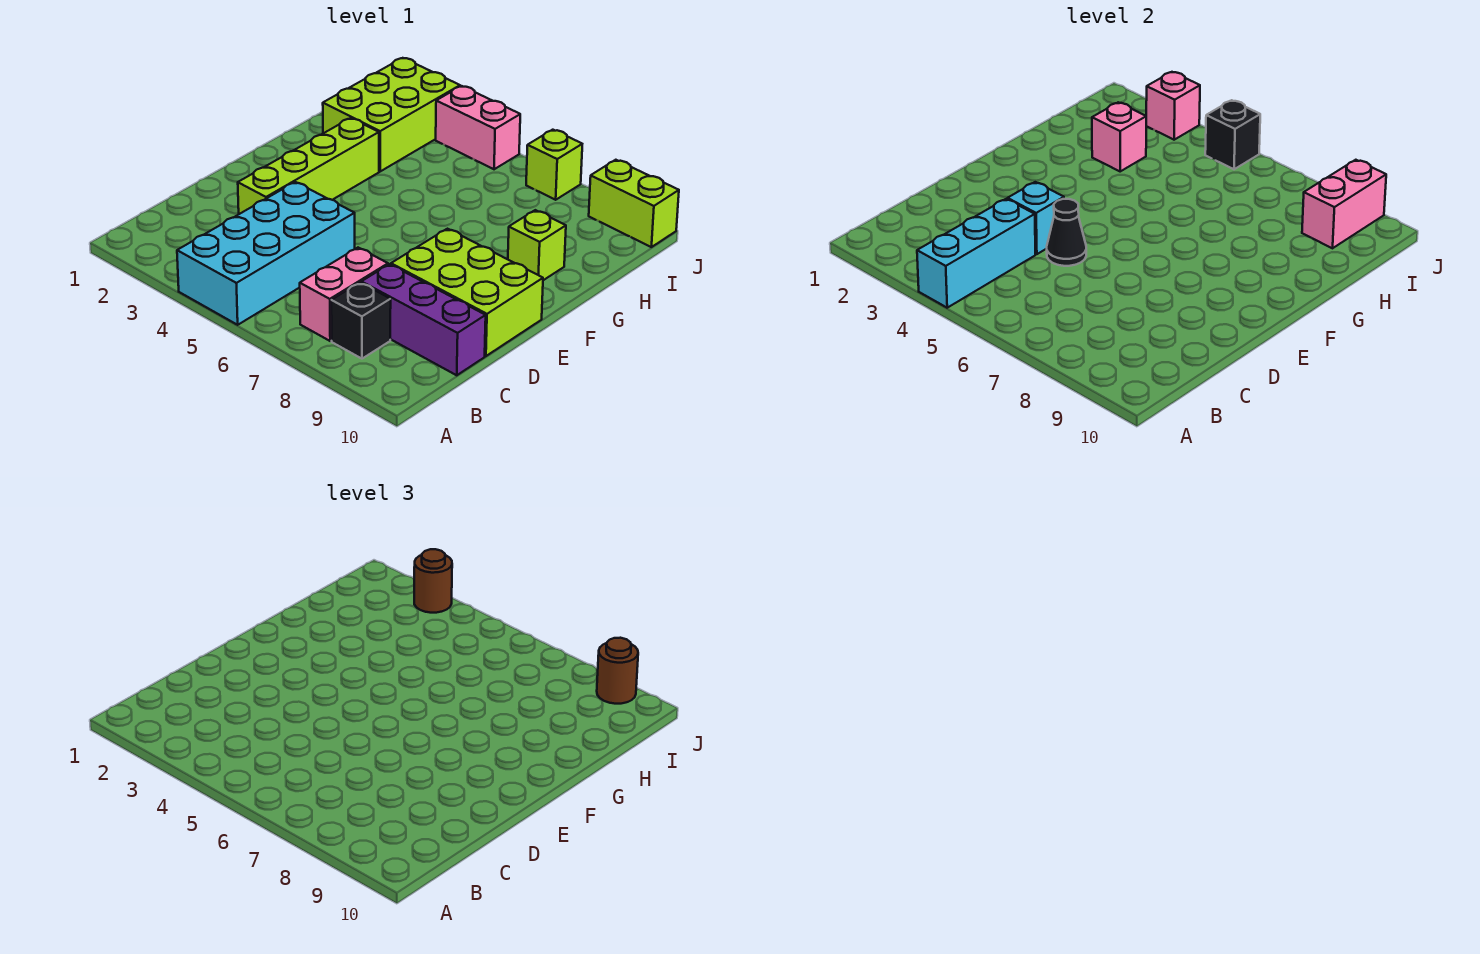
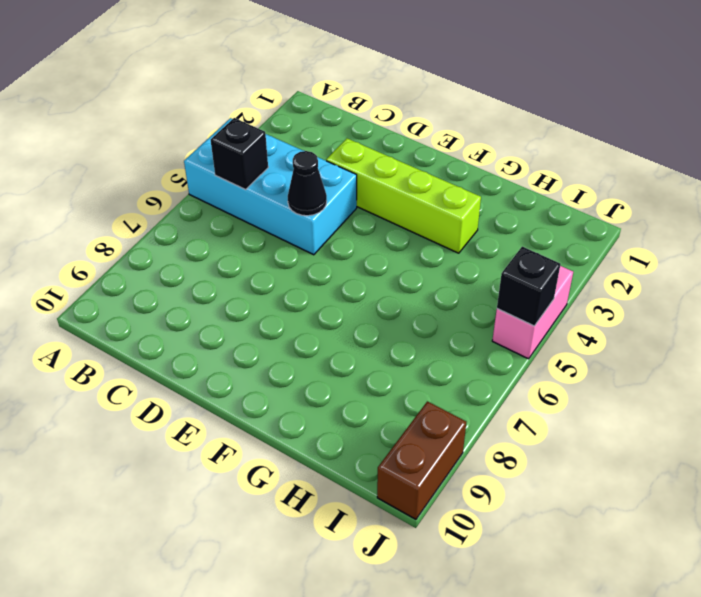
black 1x1 brick [211,118,268,190] -> black 1x1 brick moved to [331,283,391,359]
brown 1x2 brick [377,401,466,519] -> lime 1x2 brick [589,160,679,247]
none -> pink 1x2 brick [300,248,388,341]
none -> purple 1x3 brick [361,264,486,375]
none -> lime 2x3 brick [391,229,543,356]

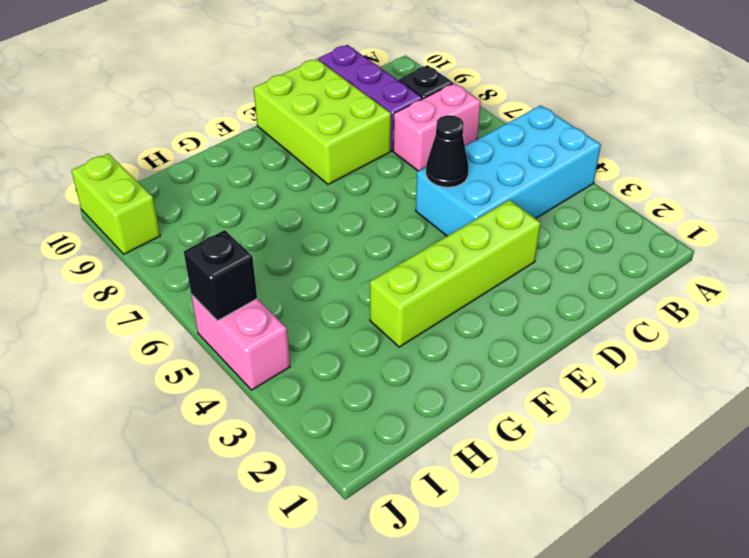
none -> lime 1x1 brick [508,210,566,280]
none -> lime 2x3 brick [323,58,460,171]
none -> lime 1x1 brick [526,130,582,200]

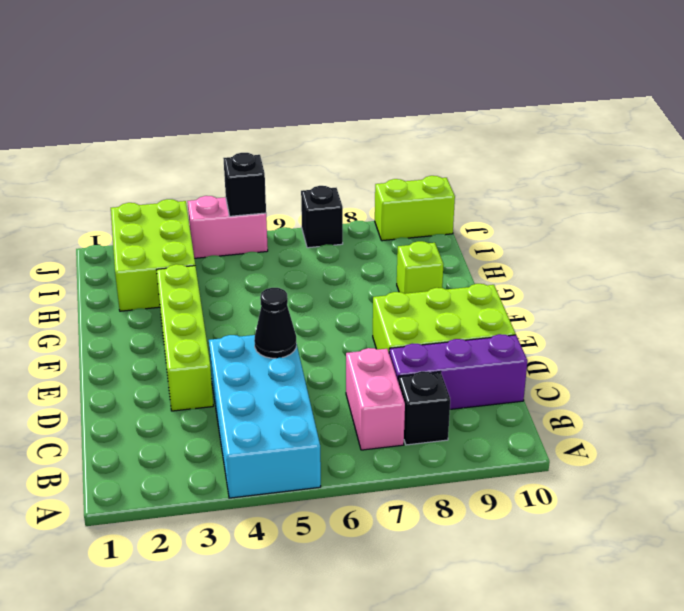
black 1x1 brick [301,186,343,248] -> lime 1x1 brick [526,130,582,200]
none -> cyan 1x3 brick [917,199,1035,308]
none -> cyan 1x1 brick [1008,182,1064,254]
none -> pink 1x1 brick [1092,102,1146,171]

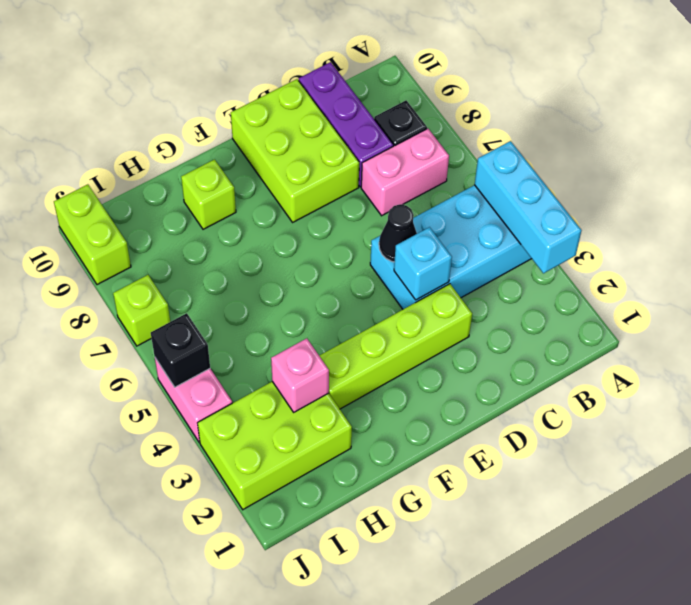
cyan 1x3 brick [475,141,581,273] -> cyan 1x3 brick turned to [917,199,1035,308]
none -> pink 1x2 brick [1302,160,1386,248]
none -> pink 1x1 brick [1146,72,1200,140]
none -> brown 1x1 round brick [414,549,452,613]

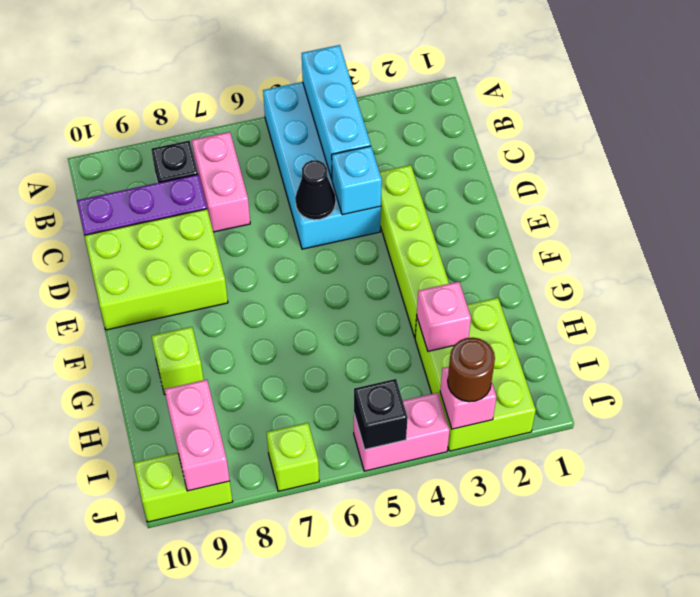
none -> brown 1x1 round brick [597,638,638,704]

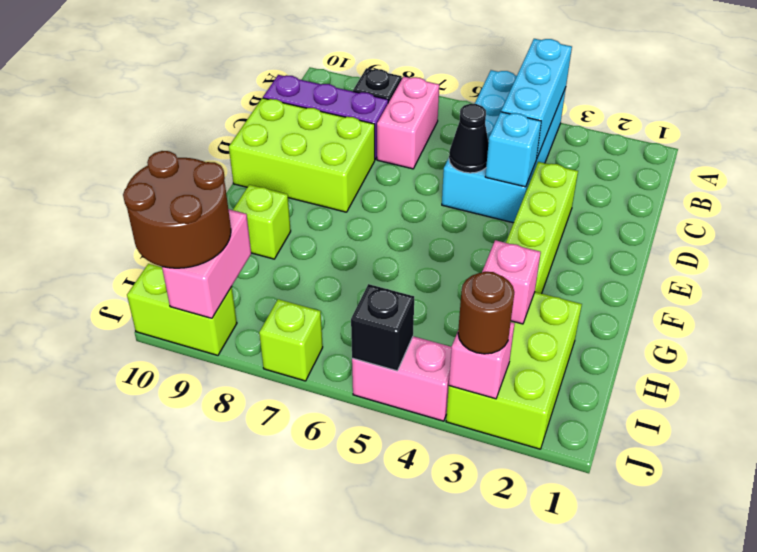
brown 2x2 round brick [123,151,231,268] -> brown 1x1 round brick [597,638,638,704]

